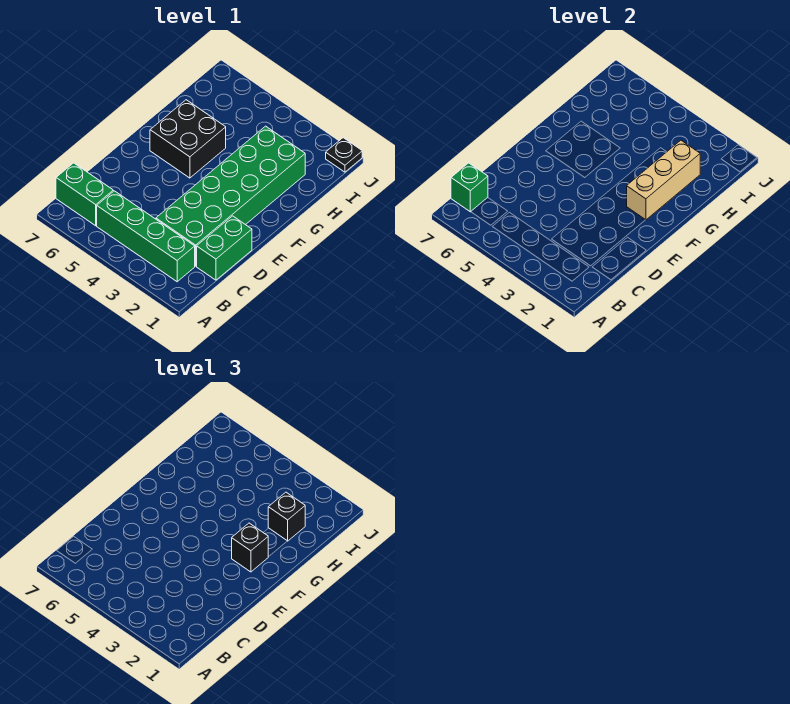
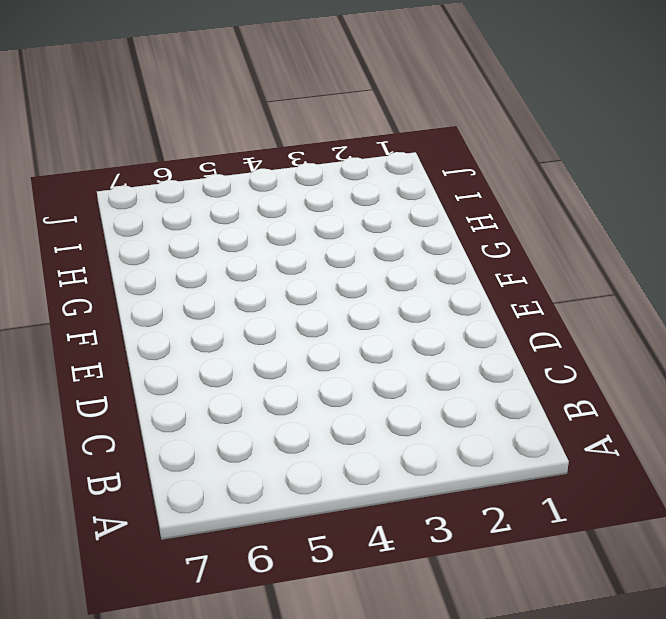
none -> green 1x4 brick [97,191,195,282]
none -> green 1x2 brick [56,163,113,226]

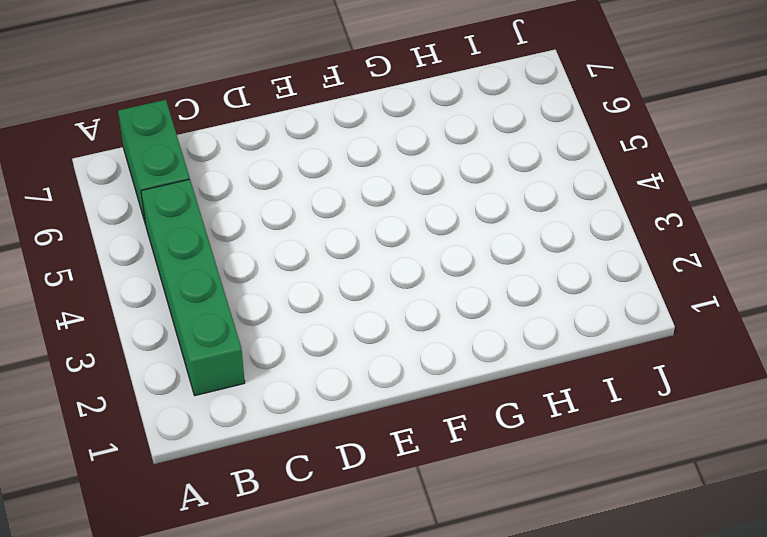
none -> green 1x2 brick [197,216,252,280]
none -> green 2x6 brick [156,126,305,266]

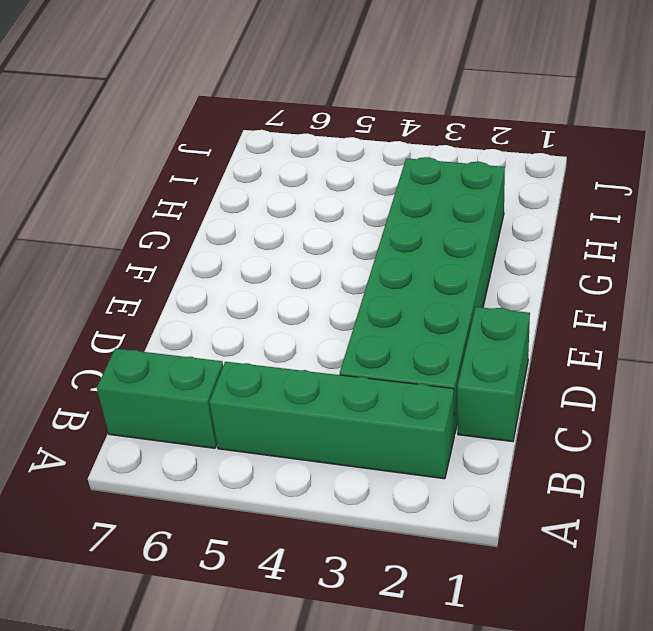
none -> black 2x2 brick [150,100,226,178]
none -> black 1x1 plate [326,138,362,172]

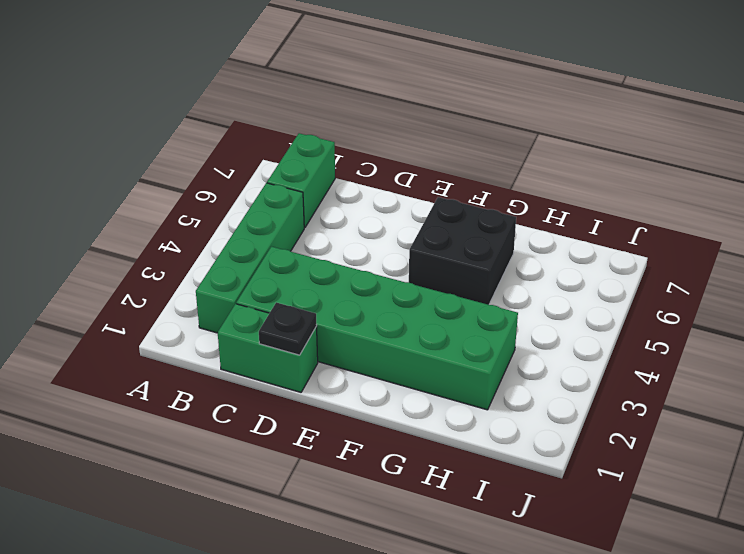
black 1x1 plate [259,302,317,355] -> black 1x1 plate moved to [326,138,362,172]
none -> green 1x1 brick [451,163,488,212]
none -> tan 1x3 brick [627,140,700,220]

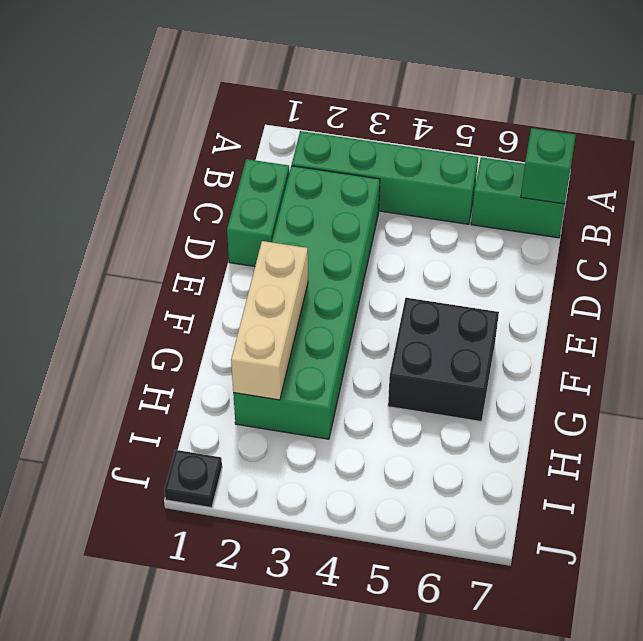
none -> black 1x1 brick [232,523,268,572]
none -> black 1x1 brick [268,492,305,541]

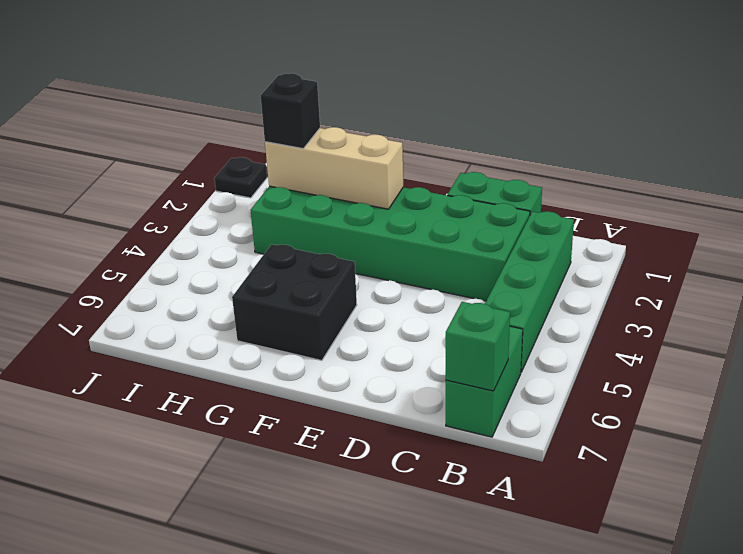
none -> black 1x1 brick [232,523,268,572]

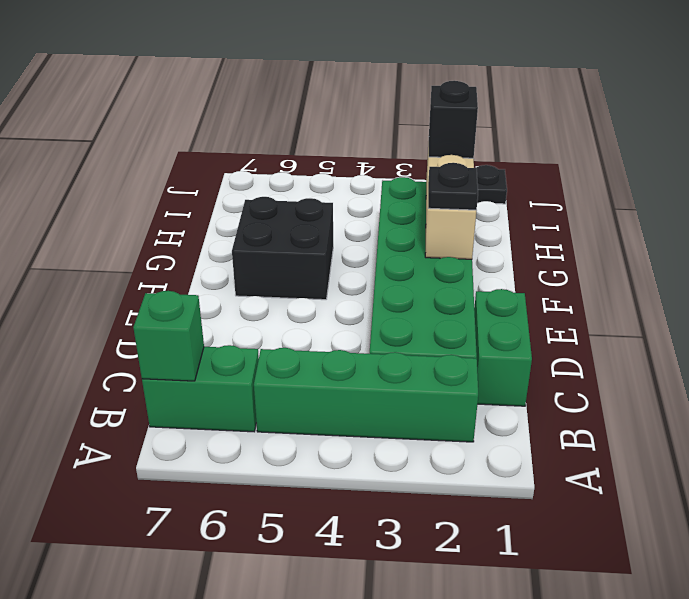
black 1x1 plate [428,163,478,210] -> black 1x1 brick [232,523,268,572]

